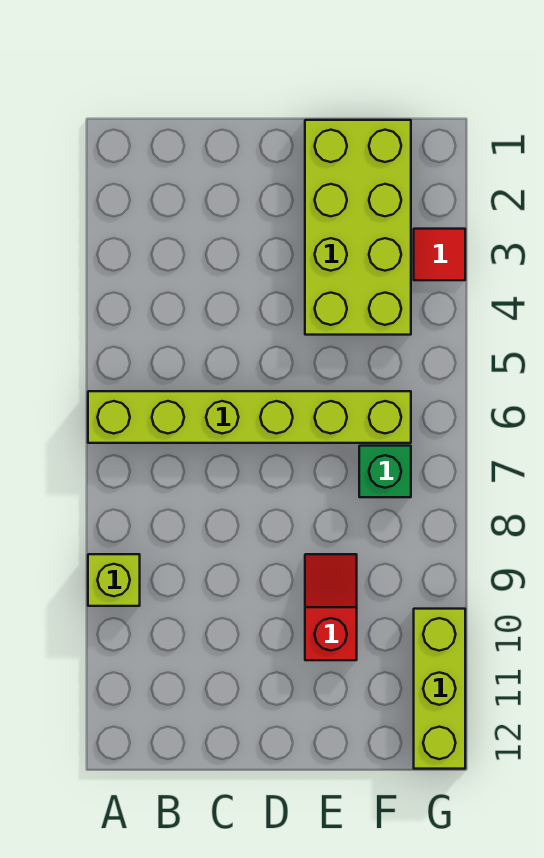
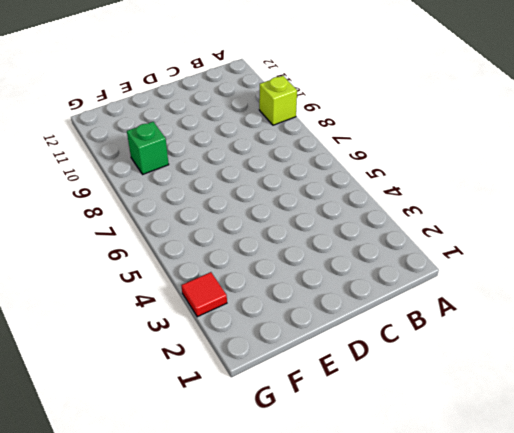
green 1x1 brick [127,122,169,174] -> green 1x1 brick moved to [359,446,411,497]
none -> lime 1x6 brick [88,391,411,443]
none -> lime 2x4 brick [305,120,411,335]

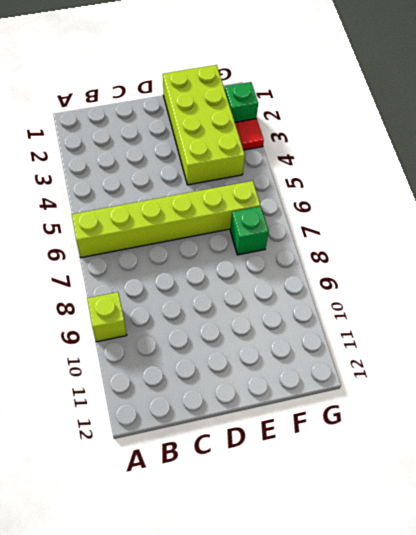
green 1x1 brick [225,82,258,122] -> none
none -> red 1x2 slope [305,554,357,660]
none -> lime 1x3 brick [414,609,465,769]

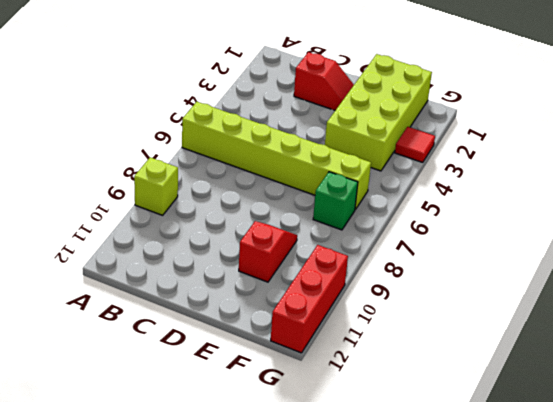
red 1x2 slope [294,52,354,110] -> none
red 1x3 brick [271,245,348,353] -> lime 1x3 brick [414,609,465,769]

